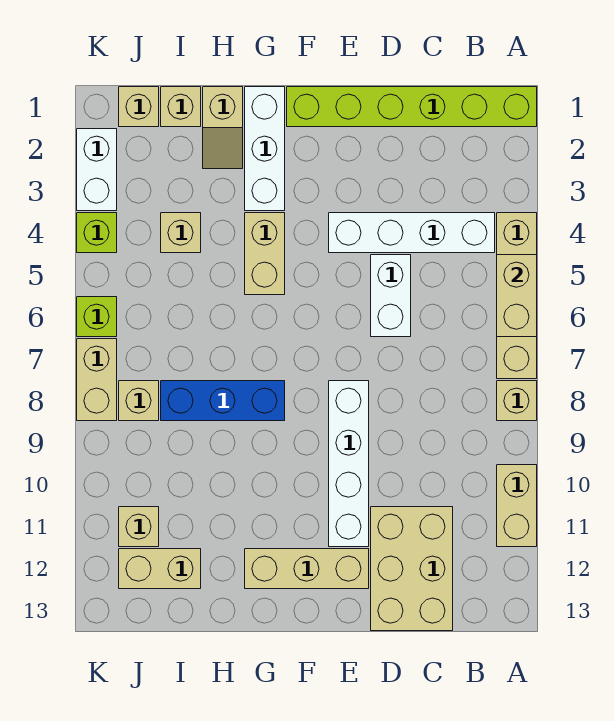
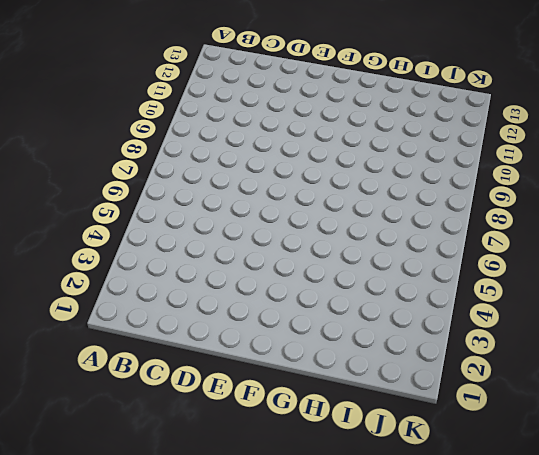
none -> lime 1x6 brick [287,87,537,127]
none -> tan 1x4 brick [497,213,537,379]
none -> tan 1x1 brick [497,381,537,421]

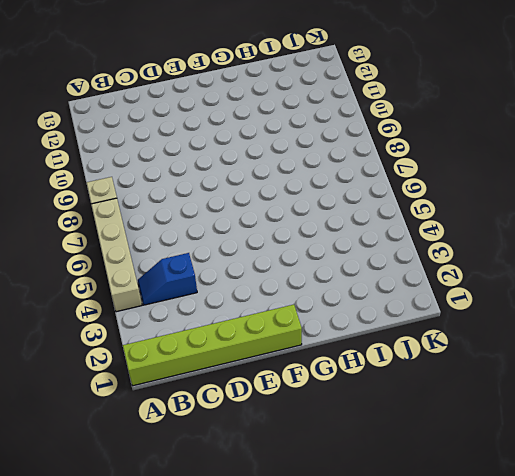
blue 1x2 slope [138,253,197,305] -> white 1x4 brick [329,213,495,253]
none -> tan 1x2 brick [497,465,537,547]
none -> tan 2x3 brick [371,507,453,631]
none -> white 1x2 brick [371,255,411,337]

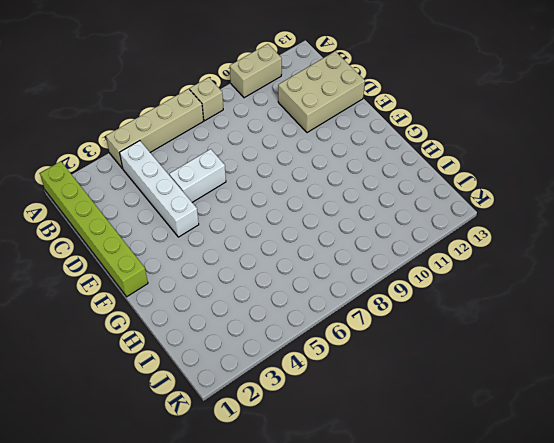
none -> white 1x4 brick [329,381,369,547]
none -> tan 1x3 brick [245,549,369,589]
none -> white 1x3 brick [245,87,285,211]

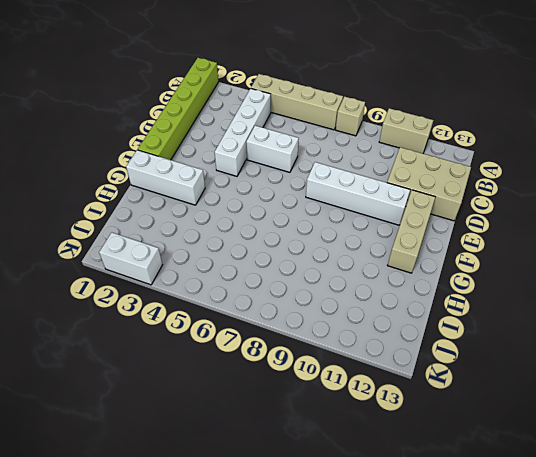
none -> tan 1x2 brick [245,213,285,295]
none -> blue 1x3 brick [161,381,285,421]
none -> tan 1x2 slope [203,87,243,169]

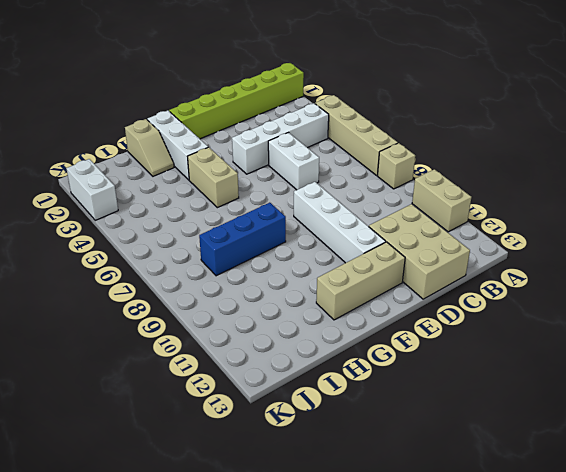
none -> tan 1x1 brick [161,87,201,127]
none -> tan 1x1 brick [161,213,201,253]
none -> tan 1x2 brick [119,549,201,589]

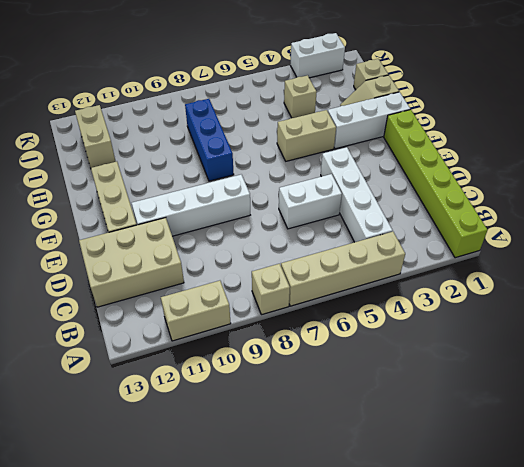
none -> tan 1x1 brick [119,87,159,127]
none -> tan 1x1 brick [119,381,159,421]
none -> tan 1x1 brick [119,507,159,547]

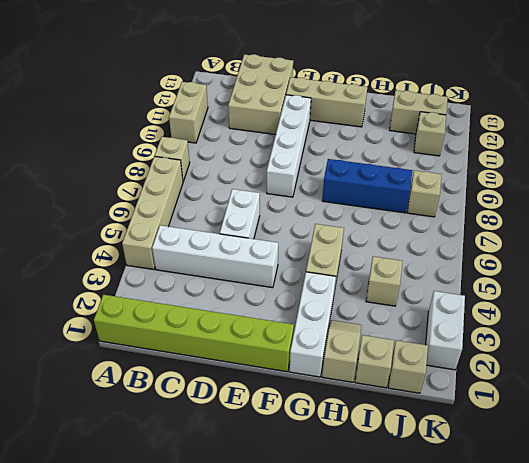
none -> lime 1x1 brick [77,213,117,253]
none -> lime 1x1 brick [77,297,117,337]
none -> tan 1x2 brick [77,339,117,421]

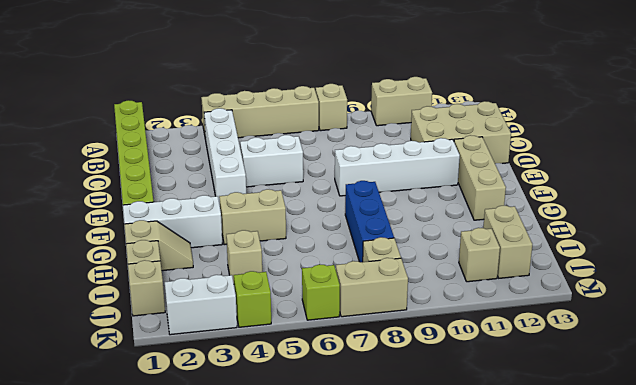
none -> tan 1x2 brick [497,255,537,337]

